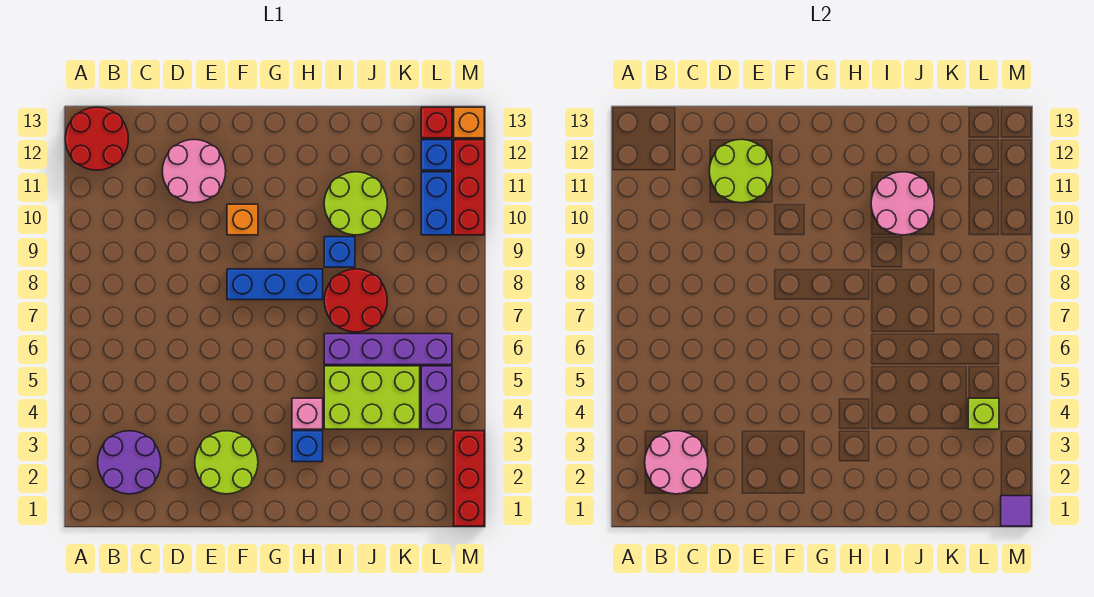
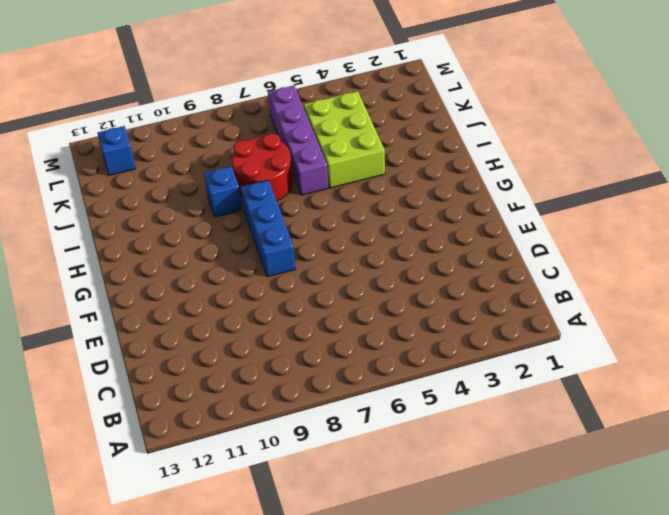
none -> red 2x2 round brick [65,107,128,170]
none -> purple 2x2 round brick [98,431,161,494]
none -> pink 2x2 round brick [162,140,226,203]

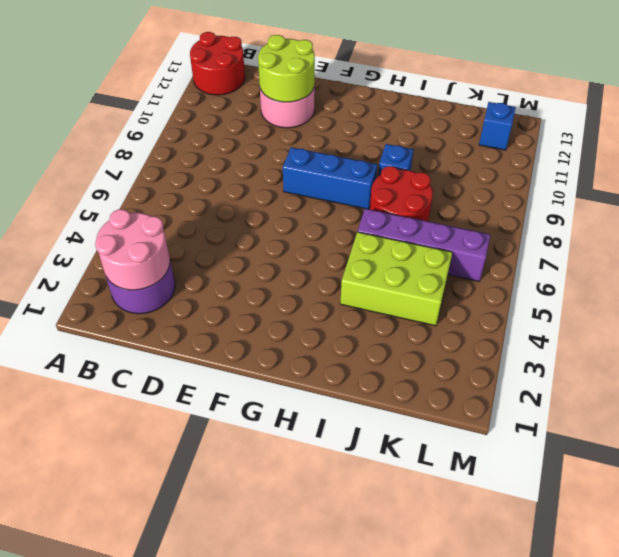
none -> lime 2x2 round brick [195,431,258,494]
none -> orange 1x1 brick [227,204,258,235]
none -> blue 1x1 brick [292,431,323,462]

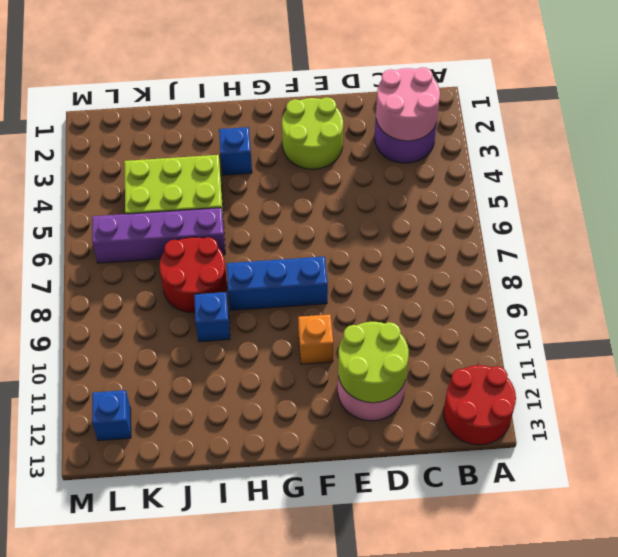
none -> pink 1x1 brick [292,398,323,429]
none -> lime 2x2 round brick [324,172,387,235]
none -> purple 1x2 brick [421,366,452,429]

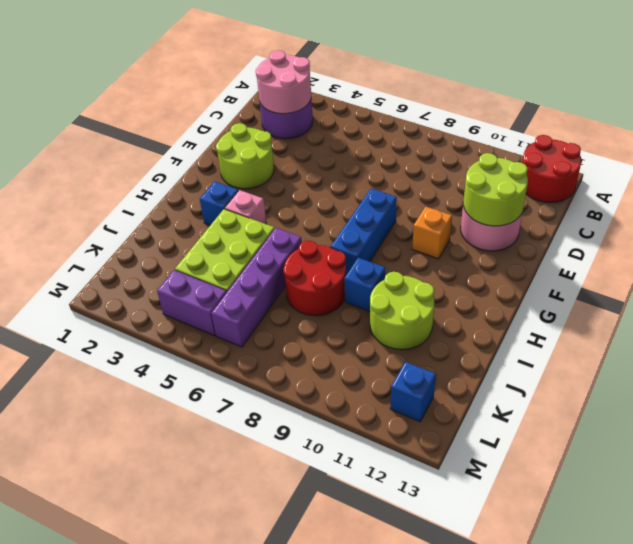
none -> blue 1x2 brick [421,172,452,235]
none -> red 1x1 brick [421,107,452,138]
none -> red 1x3 brick [454,431,484,526]

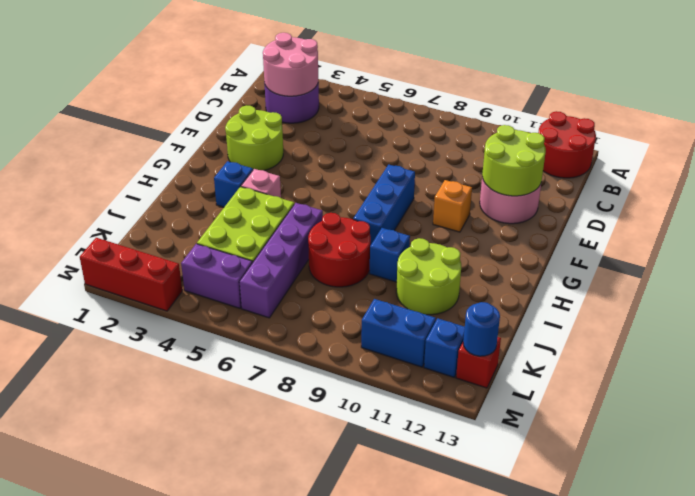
blue 1x1 round brick [463,302,500,356] -> none
none -> red 1x3 brick [454,140,484,235]
none -> orange 1x1 brick [454,107,484,138]
none -> pink 2x2 round brick [871,172,934,235]

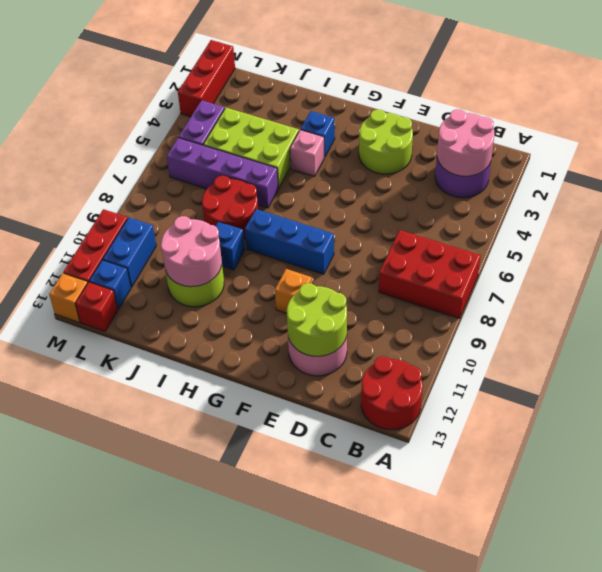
red 2x3 brick [379,230,481,319] -> none
none -> lime 1x1 brick [968,398,999,429]
none -> purple 1x1 tile [1001,496,1031,526]

